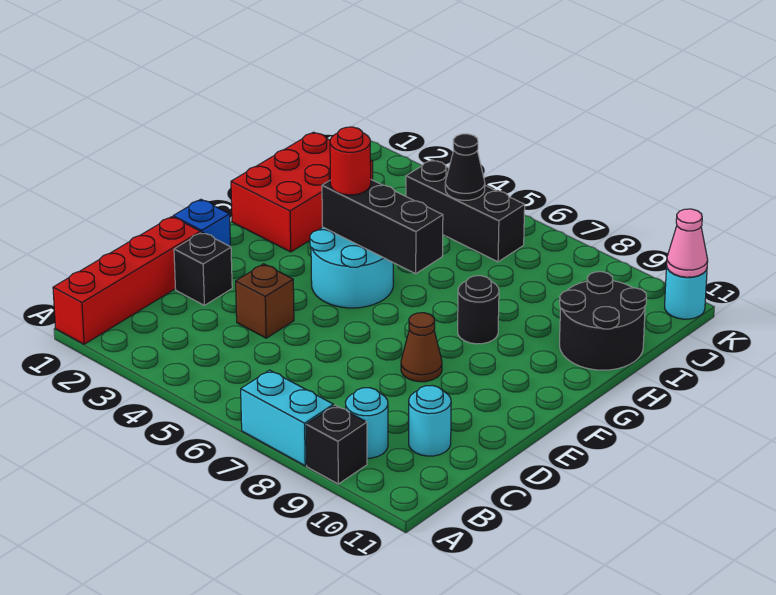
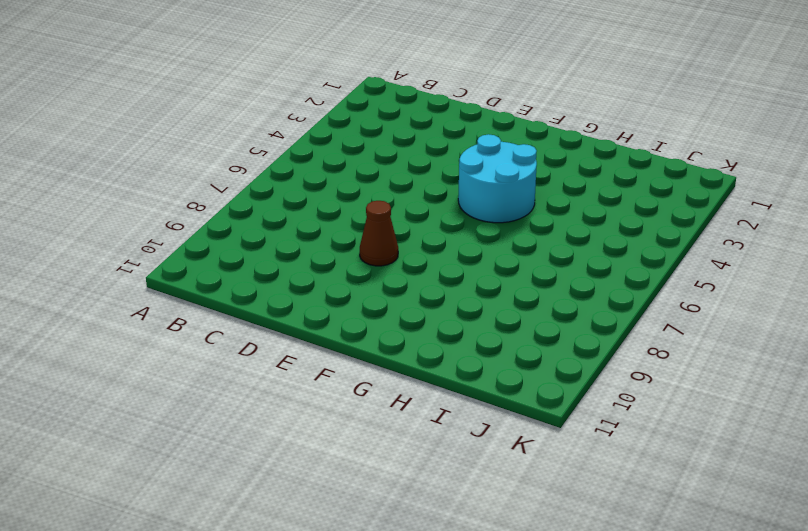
none -> red 1x4 brick [53,217,201,344]
none -> cyan 1x2 brick [241,370,334,466]
none -> black 1x1 brick [306,405,367,484]

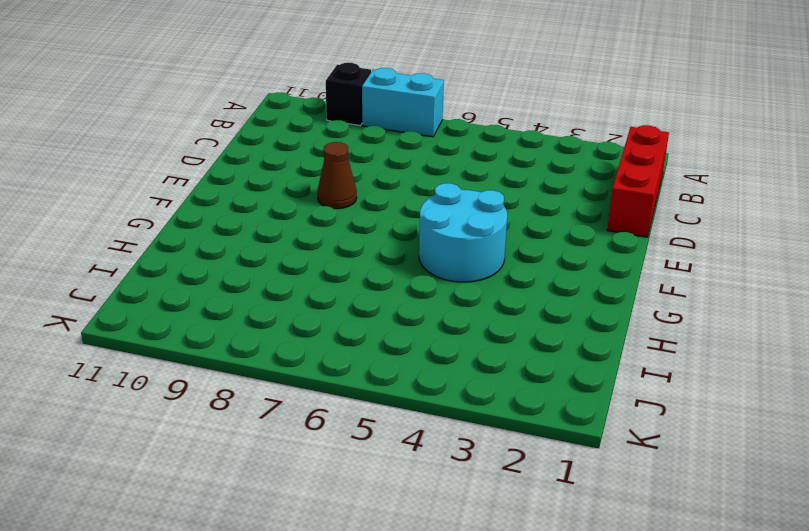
red 1x3 brick [607,125,669,237] -> red 1x4 brick [53,217,201,344]
none -> cyan 1x1 round brick [346,388,388,458]
none -> cyan 1x1 round brick [409,385,451,456]
none -> black 1x1 brick [174,232,232,305]

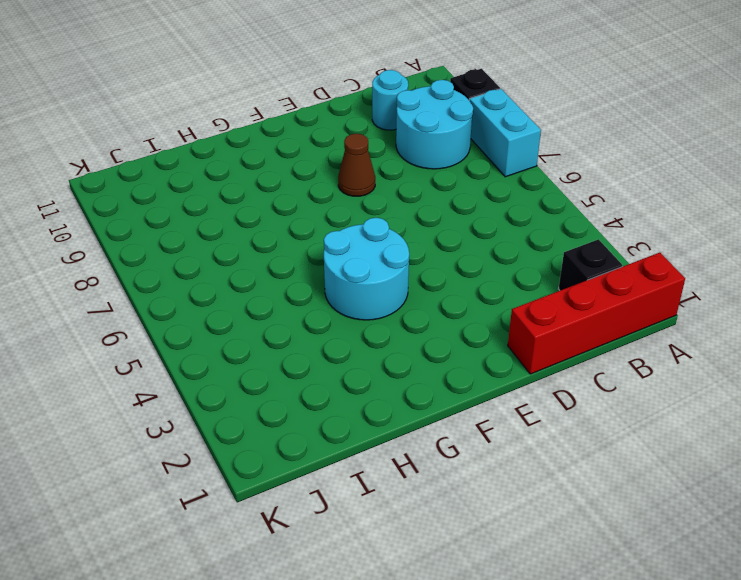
black 1x1 brick [559,239,622,290] -> black 1x1 brick moved to [174,232,232,305]
cyan 2x2 round brick [396,80,473,169] -> cyan 1x1 round brick [346,388,388,458]
none -> brown 1x1 brick [236,264,294,338]
none -> blue 1x1 brick [173,199,230,246]
none -> red 2x3 brick [231,132,373,252]

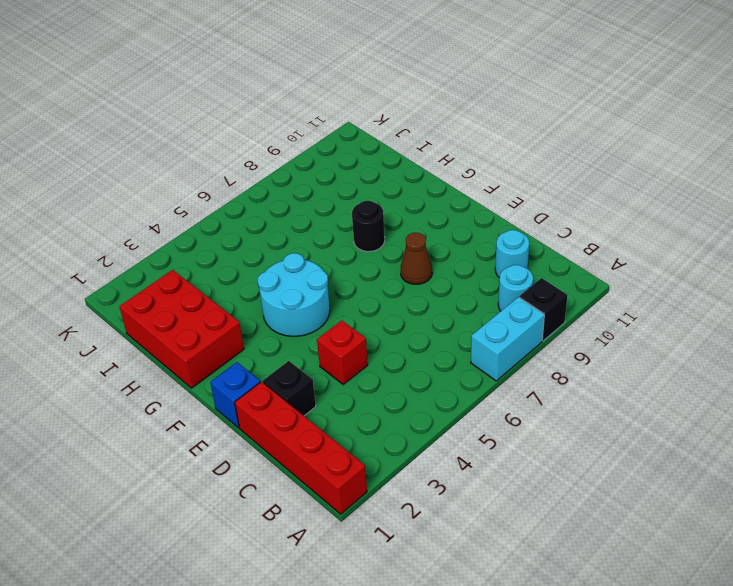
red 1x1 brick [317,320,368,384] -> brown 1x1 brick [236,264,294,338]
none -> black 2x2 round brick [559,272,647,370]
none -> black 1x3 brick [406,160,525,262]
none -> cyan 1x1 round brick [665,266,707,319]

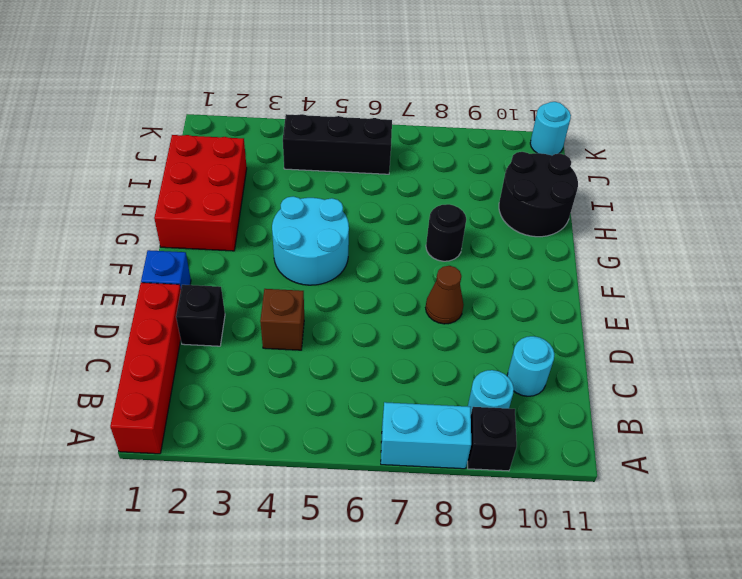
none -> black 1x3 brick [322,180,443,274]
none -> black 1x1 cone [445,134,485,200]
none -> pink 1x1 cone [667,209,708,277]

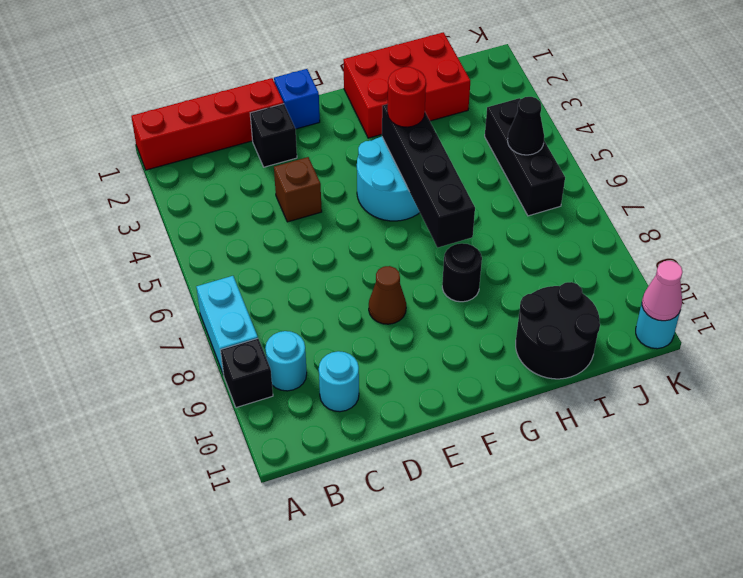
black 1x4 brick [382,104,475,248] -> black 1x3 brick [322,180,443,274]

